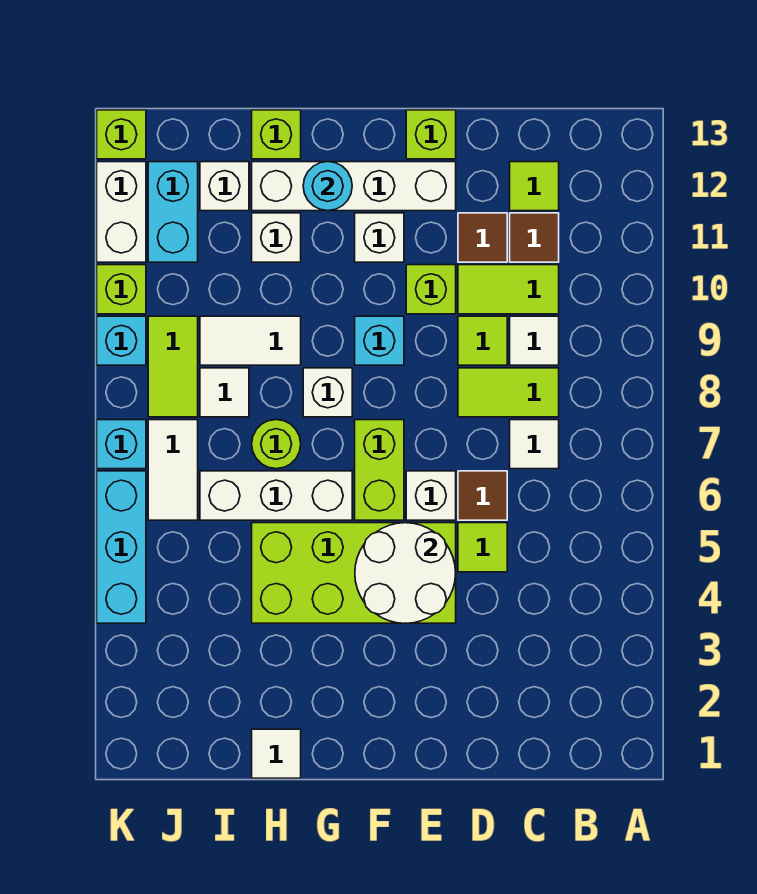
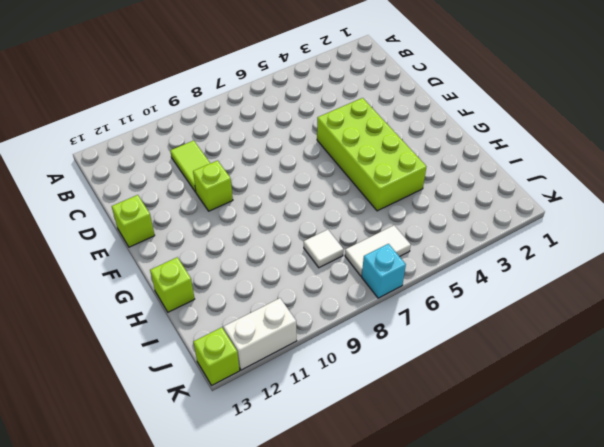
none -> white 1x1 tile [510,420,559,469]
none -> lime 1x2 tile [458,368,559,417]
none -> white 1x1 tile [510,316,559,365]
none -> brown 1x1 tile [510,213,559,262]

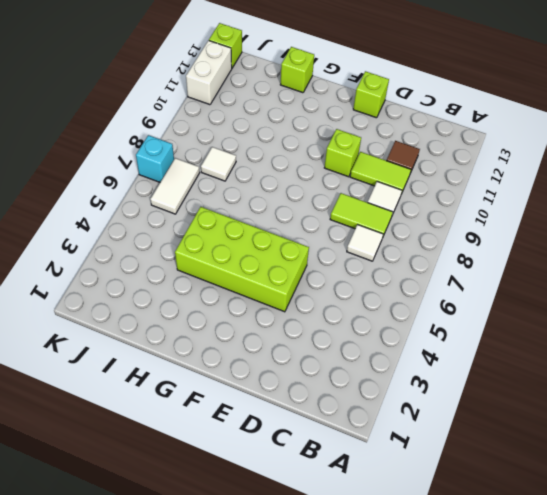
none -> lime 1x1 tile [510,162,559,211]
none -> lime 1x1 tile [458,523,507,572]
none -> brown 1x1 tile [458,471,507,520]
none -> lime 1x1 tile [458,316,507,365]

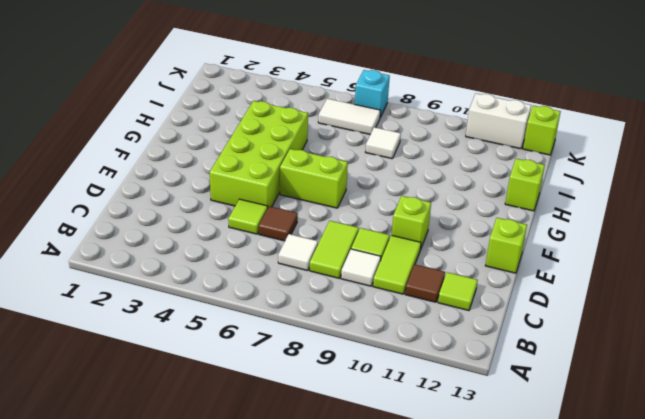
none -> brown 1x1 tile [458,213,507,262]
none -> white 1x1 brick [406,471,456,520]
none -> white 1x4 brick [252,162,456,211]
none -> cyan 1x1 brick [355,316,404,365]

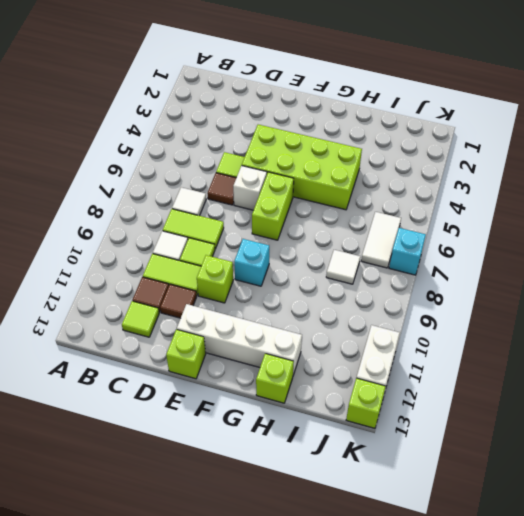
none -> white 1x1 brick [355,213,404,262]
none -> white 1x3 brick [200,471,352,520]
none -> white 1x1 brick [303,368,352,417]
none -> white 1x1 tile [252,729,301,778]

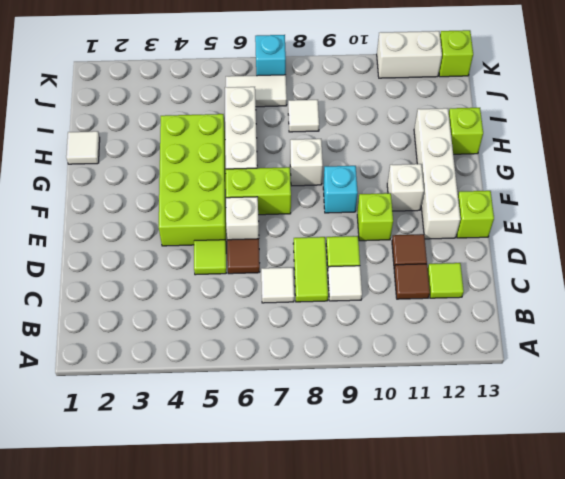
none -> lime 1x2 tile [458,265,559,314]
none -> lime 1x1 round brick [252,420,301,469]
none -> white 1x2 tile [200,316,301,365]
none -> white 1x1 brick [252,213,301,262]

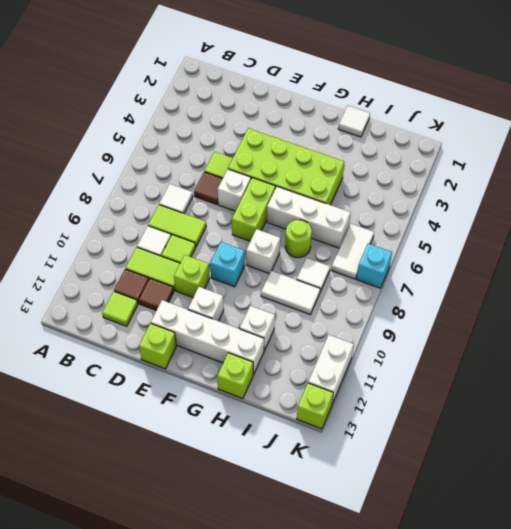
none -> white 1x1 brick [200,162,249,211]
none -> lime 1x2 tile [148,316,198,417]
none -> cyan 1x2 brick [148,162,198,262]
none -> cyan 1x3 brick [97,471,146,623]

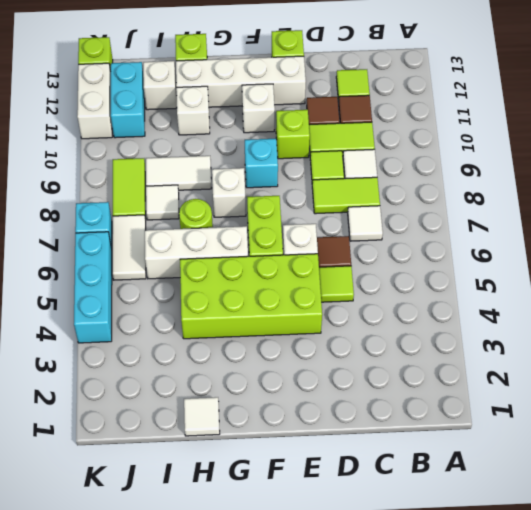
none -> cyan 1x1 brick [97,316,146,365]
none -> lime 1x1 brick [97,265,146,314]
none -> white 2x2 round brick [355,523,456,623]
none -> cyan 1x1 round brick [303,162,352,211]

